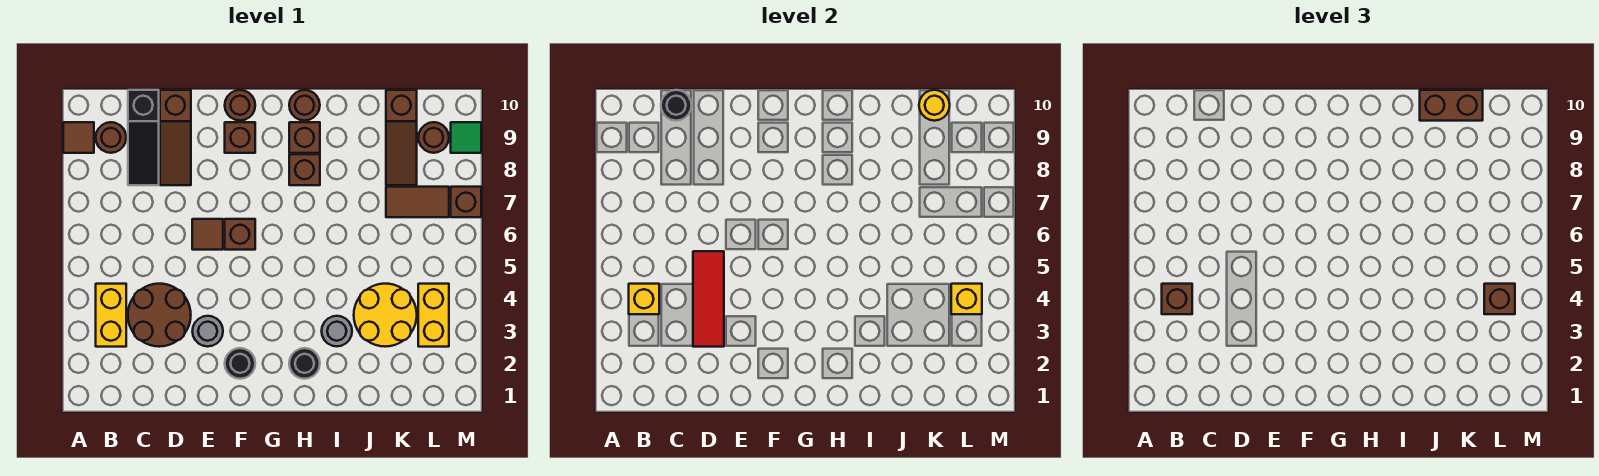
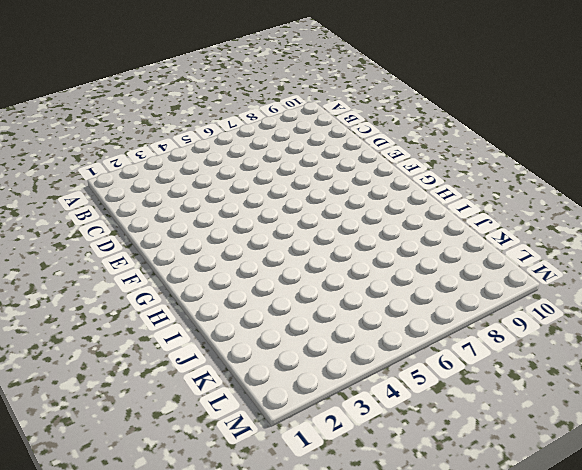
none -> brown 1x1 tile [63,122,94,153]
none -> yellow 1x2 brick [96,284,126,347]
none -> brown 1x1 round brick [96,122,126,153]
none -> brown 2x2 round brick [128,284,191,347]

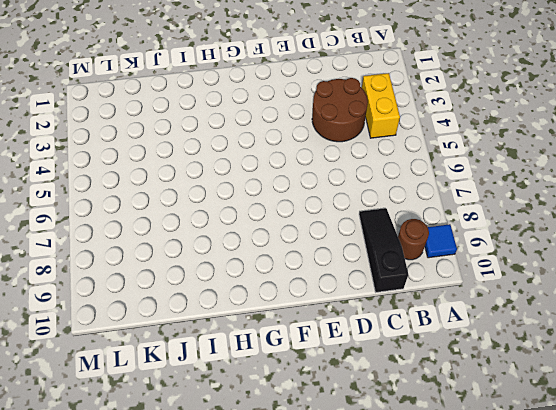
blue 1x1 tile [425,224,457,258] -> brown 1x1 tile [63,122,94,153]
none -> brown 1x3 slope [160,90,191,185]
none -> grey 1x1 round brick [192,316,223,347]
none -> brown 1x1 tile [192,219,223,250]
none -> black 1x1 round brick [225,348,255,379]

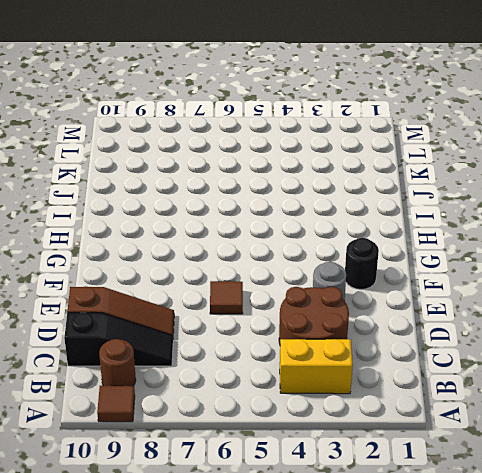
none -> brown 1x1 brick [225,219,255,250]
none -> brown 1x1 brick [225,122,255,153]
none -> brown 1x1 round brick [225,90,255,121]
none -> black 1x1 round brick [289,348,320,379]

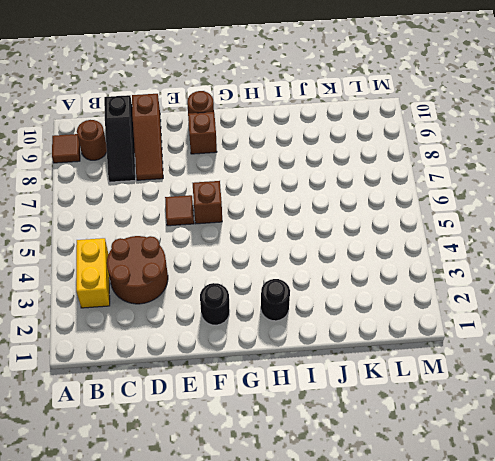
none -> grey 1x1 round brick [192,316,223,347]
none -> brown 1x1 brick [289,154,320,185]
none -> brown 1x1 brick [289,122,320,153]
none -> brown 1x1 round brick [289,90,320,121]

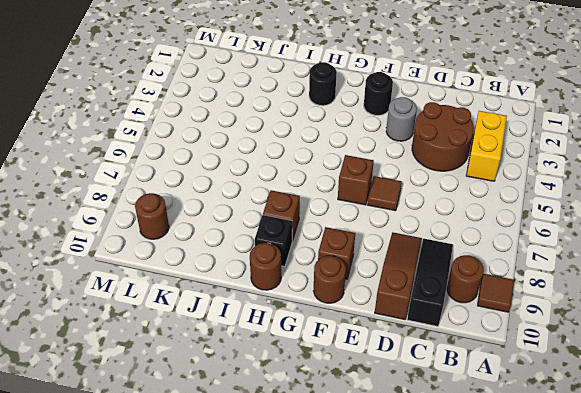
black 1x1 brick [255,215,292,267] -> brown 1x1 brick [289,122,320,153]
none -> grey 1x1 round brick [322,316,352,346]
none -> yellow 2x2 round brick [354,284,417,347]
none -> brown 1x2 tile [386,187,449,217]
none -> brown 1x3 slope [386,90,417,185]

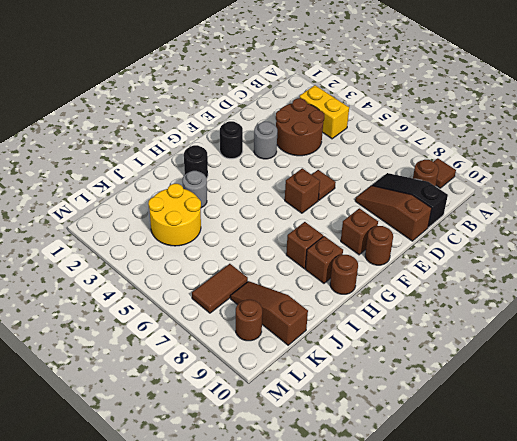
none -> yellow 1x2 brick [418,284,449,347]
none -> brown 1x1 brick [451,187,481,217]
none -> green 1x1 tile [451,122,481,153]
none -> yellow 1x1 brick [629,284,659,314]

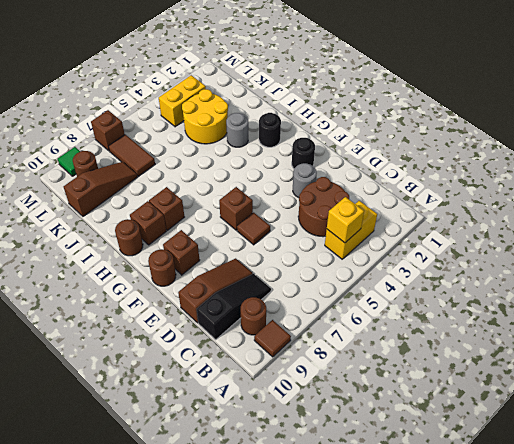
none -> black 1x1 round brick [661,90,692,121]
none -> red 1x3 tile [693,251,724,347]
none -> yellow 1x1 round brick [919,90,950,121]
none -> yellow 1x1 brick [951,284,982,314]

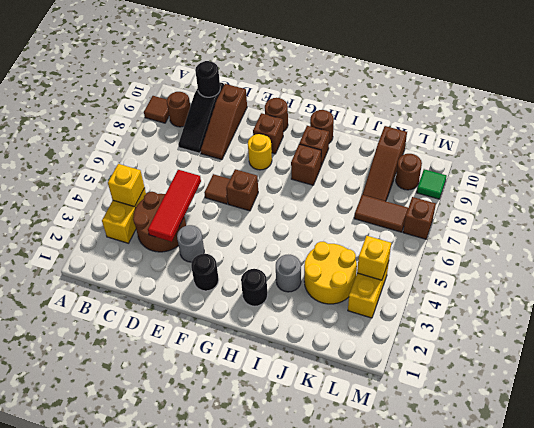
yellow 1x1 round brick [248,134,272,170] -> yellow 1x1 round brick moved to [919,90,950,121]
none -> brown 1x1 brick [1162,284,1192,314]
none -> brown 1x2 brick [1420,90,1483,121]
none -> brown 1x1 brick [1484,284,1515,314]

